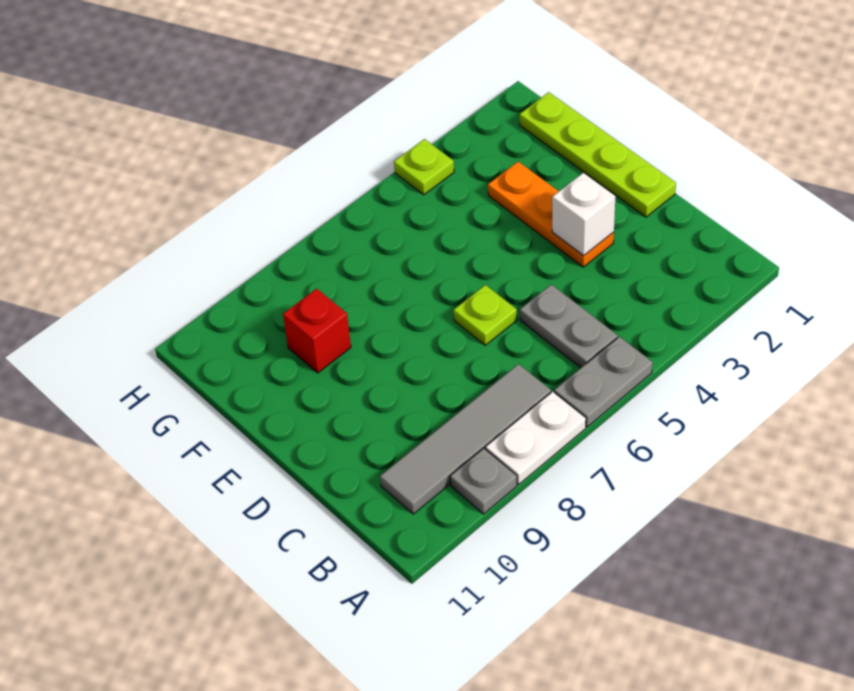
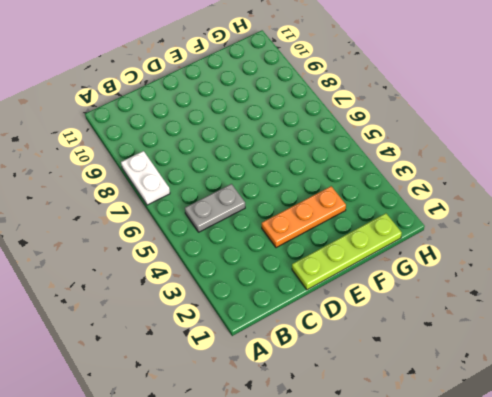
none -> grey 1x2 plate [554,337,653,427]
none -> grey 1x1 plate [450,448,517,514]

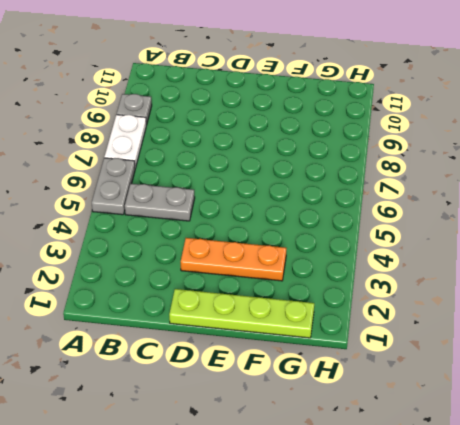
none -> grey 1x4 tile [380,364,551,514]
none -> lime 1x1 plate [454,285,517,345]

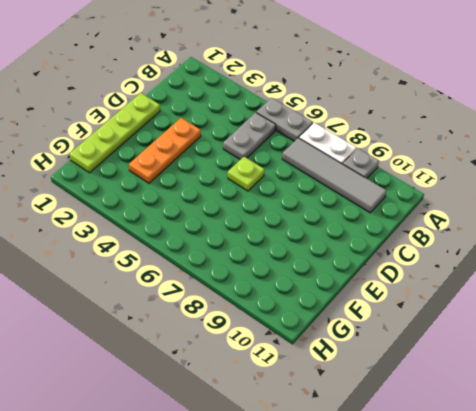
none -> red 1x1 brick [283,289,351,373]
none -> lime 1x1 plate [394,139,454,195]

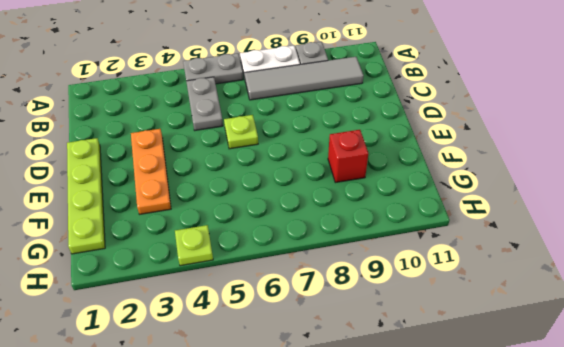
none -> white 1x1 brick [552,173,615,256]

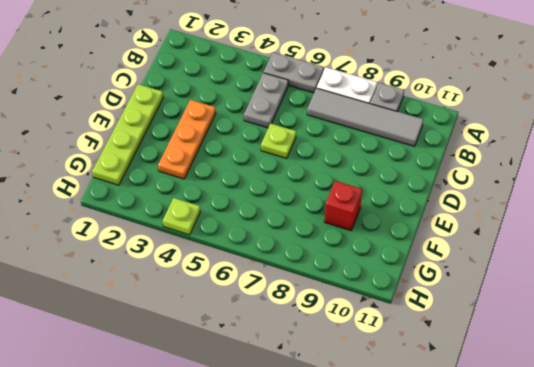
none -> white 1x1 brick [552,173,615,256]

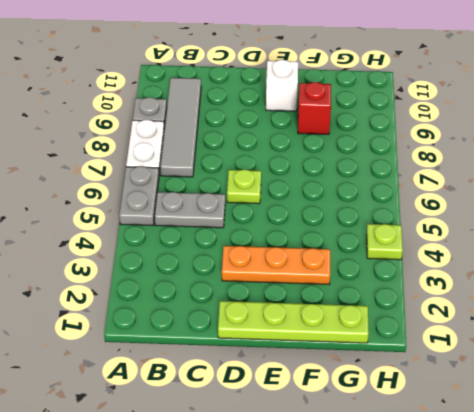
white 1x1 brick [266,60,298,111] -> white 1x1 brick moved to [552,173,615,256]

